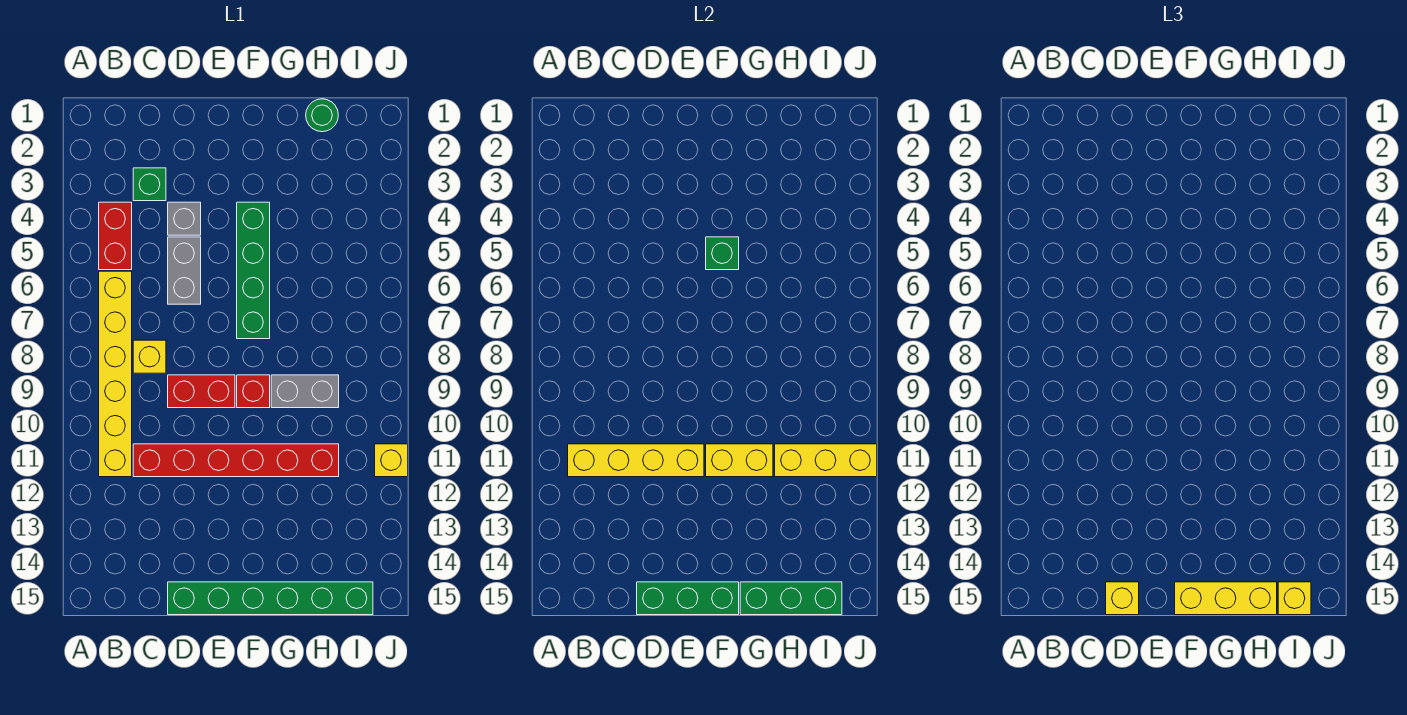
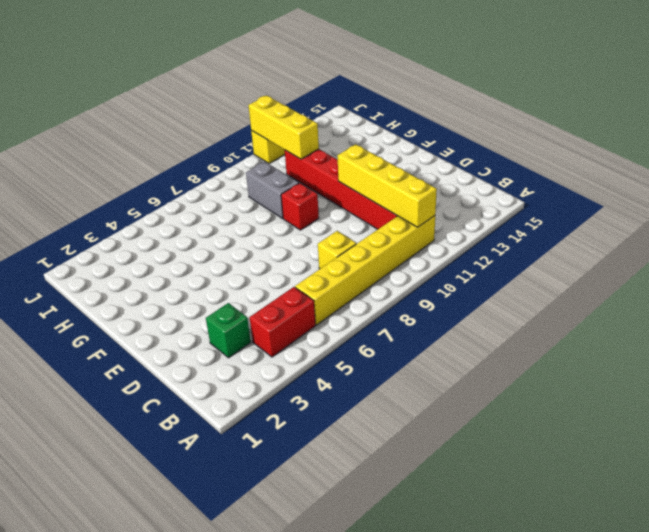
none -> grey 1x1 brick [168,202,201,235]
none -> grey 1x2 brick [168,237,201,304]
none -> red 1x2 brick [168,375,235,408]

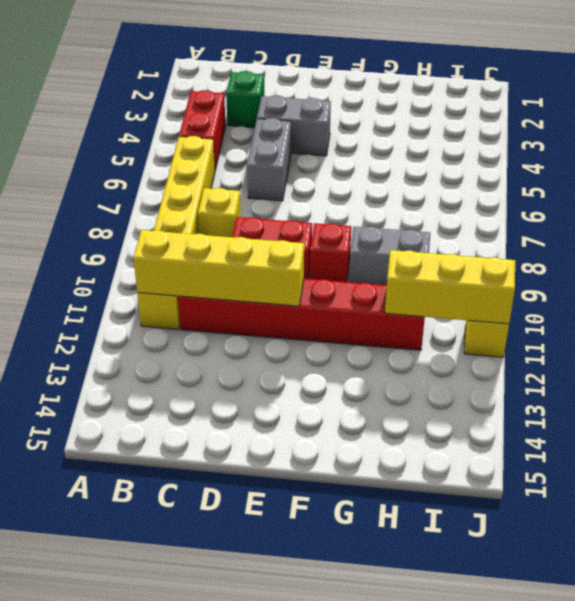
grey 1x2 brick [257,95,331,156] -> grey 1x1 brick [168,202,201,235]
none -> green 1x6 brick [168,582,373,615]
none -> green 1x4 brick [237,202,270,339]
none -> green 1x1 round brick [306,99,338,132]

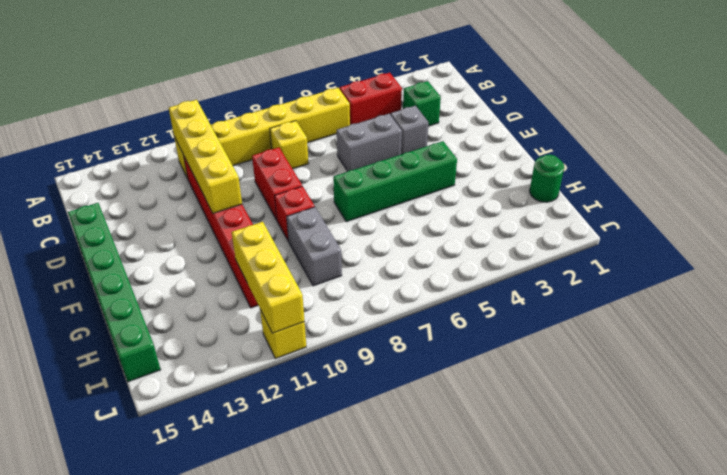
none -> green 1x3 brick [637,582,739,615]
none -> green 1x1 brick [706,237,739,270]
none -> yellow 1x2 brick [706,444,773,477]

